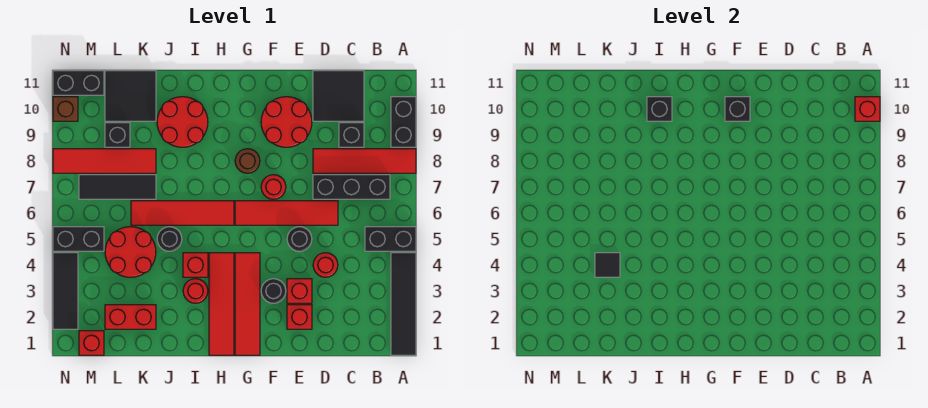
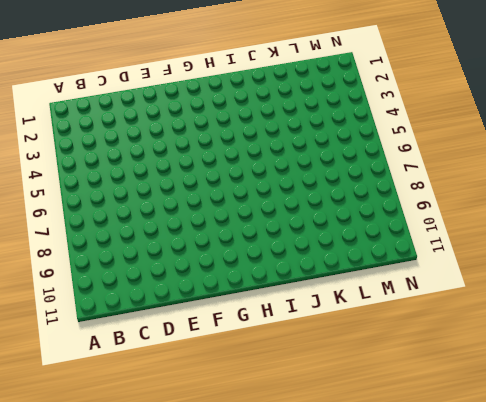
none -> black 1x4 tile [391,253,416,355]
none -> black 1x2 brick [365,227,416,251]
none -> red 1x4 tile [313,149,416,173]
none -> black 1x2 brick [391,97,416,147]

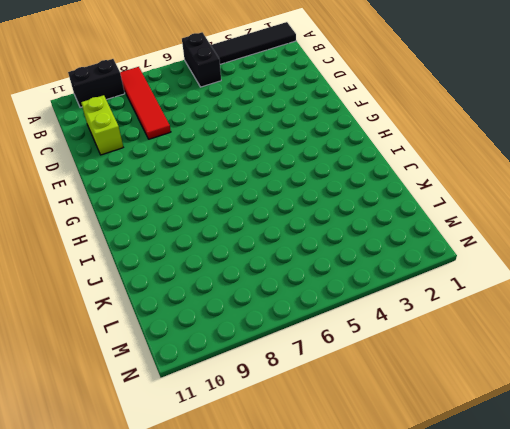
lime 1x2 brick [81,95,123,155] -> black 2x2 tile [313,71,364,121]
none -> black 1x3 brick [313,175,390,199]
none -> black 1x1 brick [339,123,364,147]
none -> red 1x1 round brick [313,253,338,277]
none -> red 1x4 tile [235,201,338,225]

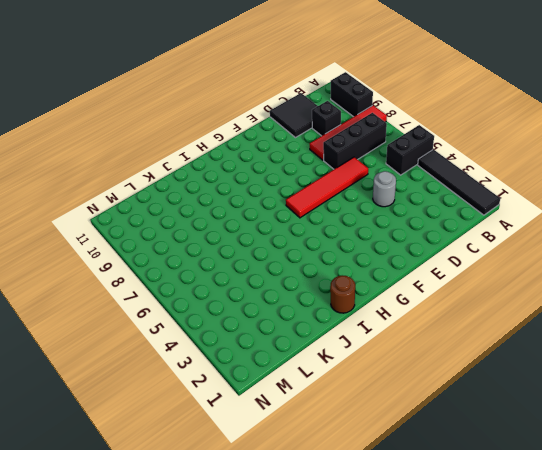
grey 1x1 round brick [373,171,396,207] -> red 1x1 round brick [313,253,338,277]
brown 1x1 round brick [330,275,355,313] -> brown 1x1 round brick moved to [235,149,260,173]
none -> red 1x1 brick [287,305,312,329]
none -> red 1x1 brick [287,279,312,303]
none -> black 1x1 round brick [287,227,312,251]
none -> red 2x2 round brick [261,97,312,147]

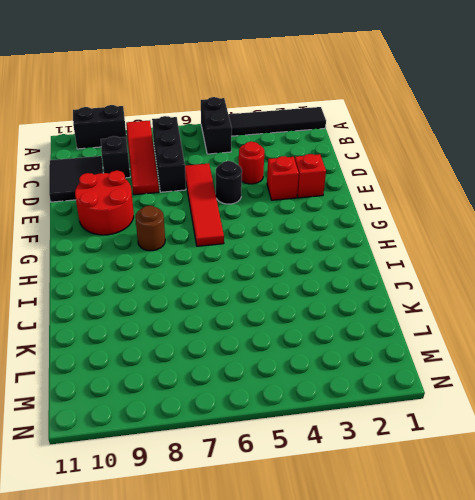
none -> black 1x1 round brick [261,279,286,303]
none -> red 1x1 round brick [261,175,286,199]
none -> red 1x4 tile [235,253,260,355]
none -> red 1x4 tile [209,253,234,355]

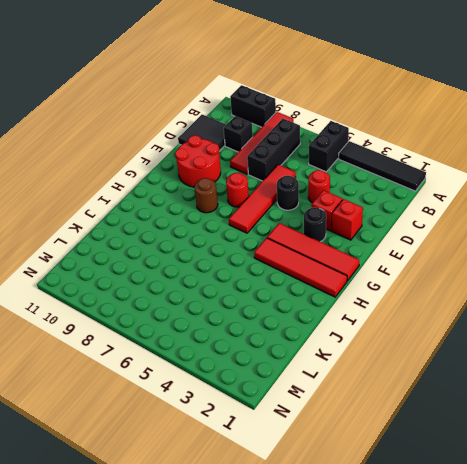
none -> red 1x4 tile [131,201,234,225]
none -> red 1x1 round brick [183,279,208,303]
none -> red 1x1 brick [183,253,208,277]
none -> red 2x2 round brick [157,97,208,147]

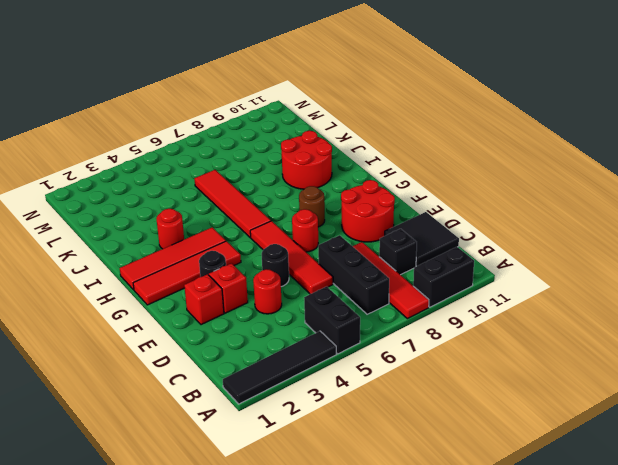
none -> red 1x1 brick [183,253,208,277]
none -> black 1x1 round brick [157,227,182,251]
none -> red 1x2 brick [105,305,156,329]
none -> red 2x2 round brick [105,227,156,277]

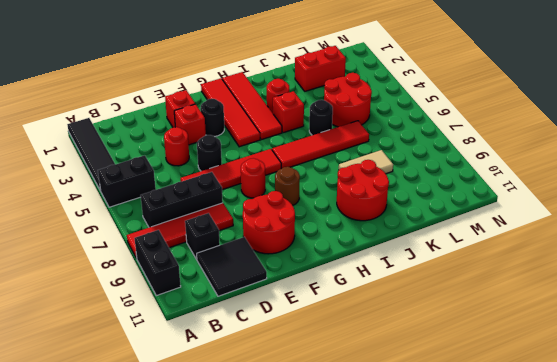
tan 1x2 tile [339,150,393,174] -> red 1x4 tile [53,149,156,173]
none -> black 1x3 tile [79,175,156,199]
none -> black 2x2 tile [105,71,156,121]
none -> black 1x1 brick [105,123,130,147]
none -> red 1x1 brick [79,331,104,355]

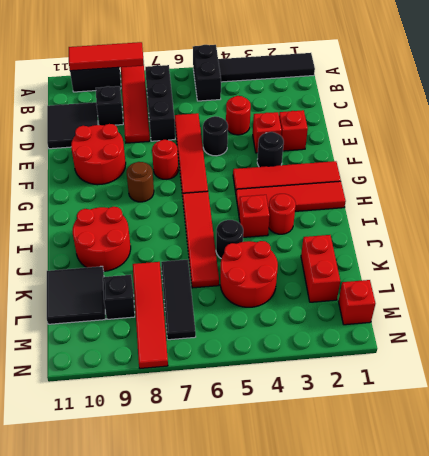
red 1x3 tile [69,42,144,71] -> red 1x1 brick [855,97,880,121]
none -> black 1x2 brick [53,227,104,251]
none -> black 1x2 brick [53,71,104,95]
none -> black 1x3 tile [53,253,78,329]
none -> brown 1x1 brick [53,97,78,121]

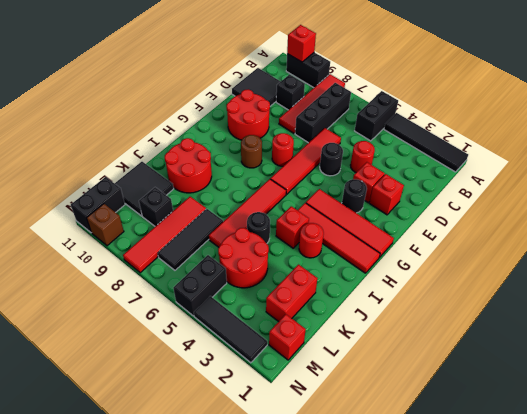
none -> black 1x1 brick [725,97,750,121]
none -> black 1x1 brick [647,97,672,121]
none -> black 1x1 tile [595,253,620,277]

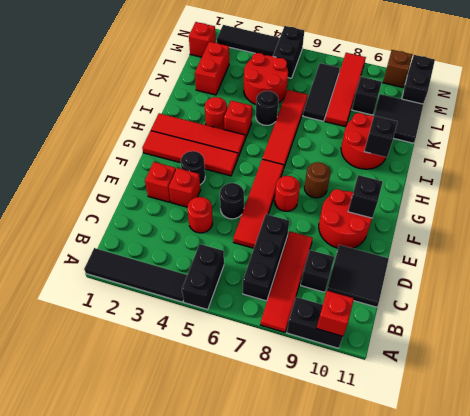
none -> black 1x1 tile [595,253,620,277]

